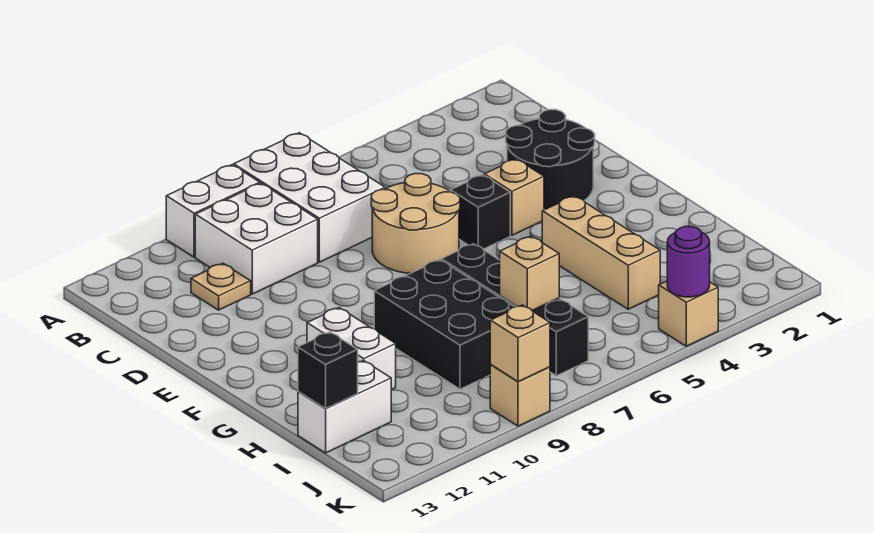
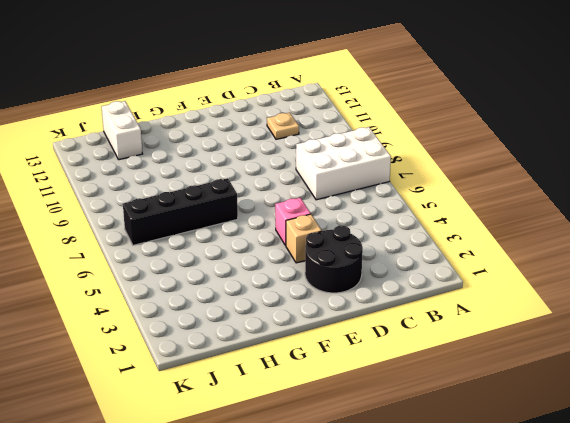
pink 1x1 brick [275,198,311,246] -> black 1x1 brick [451,175,510,249]
none -> white 1x2 brick [166,165,260,257]
none -> white 2x2 brick [195,183,318,294]
none -> tan 2x2 round brick [371,173,460,273]

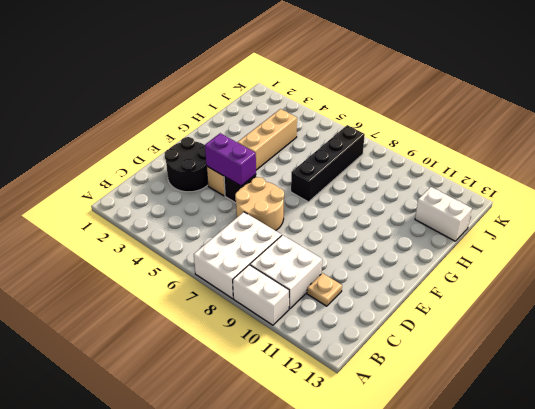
purple 1x2 brick [205,133,256,186] -> none
none -> black 2x3 brick [374,260,514,389]
none -> white 1x2 brick [307,308,396,390]
none -> tan 1x1 brick [659,281,718,346]

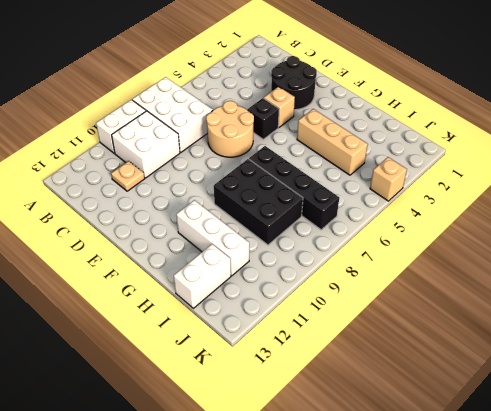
white 1x3 brick [176,200,249,276] -> white 1x2 brick [307,308,396,390]
none -> tan 1x1 brick [490,365,550,426]
none -> tan 1x1 brick [500,236,559,310]
none -> black 1x1 brick [298,332,358,408]

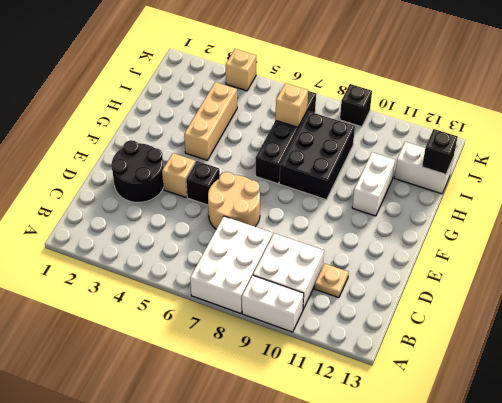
black 1x1 brick [340,84,372,127] -> tan 1x1 brick [490,365,550,426]
none -> purple 1x1 round brick [667,226,710,297]
none -> tan 1x1 brick [490,305,550,382]

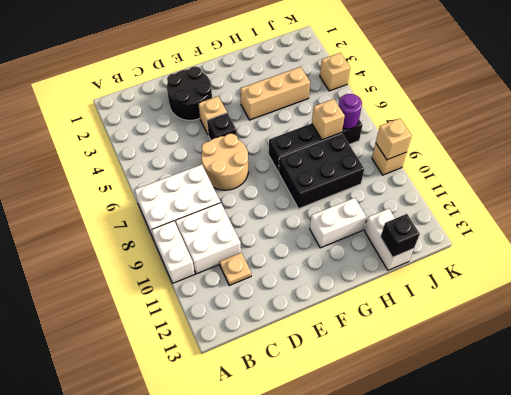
purple 1x1 round brick [339,94,362,129] -> purple 1x1 round brick moved to [667,226,710,297]

